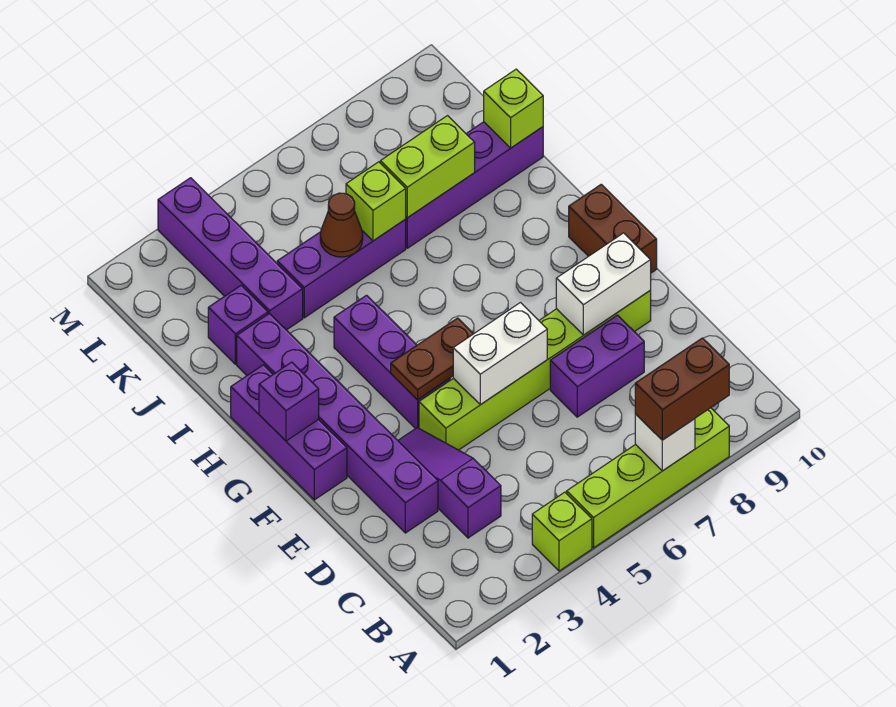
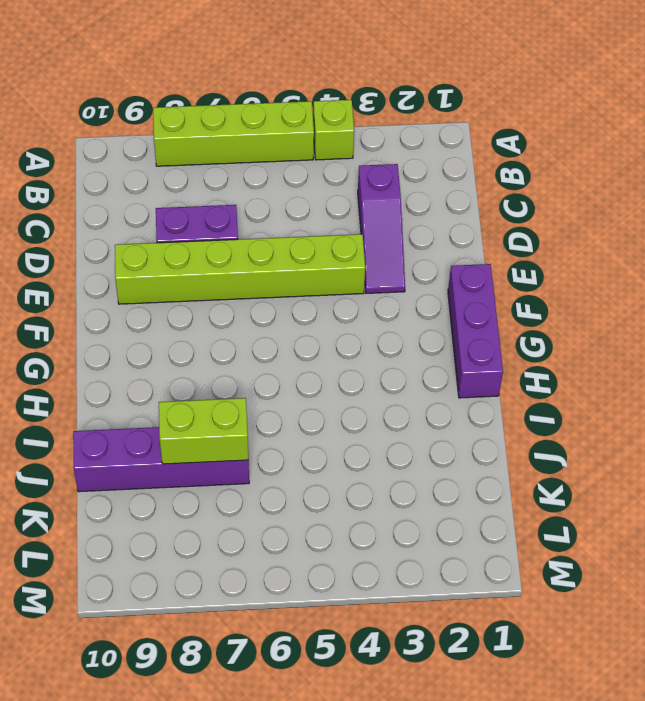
none -> purple 1x6 brick [237,313,438,533]
none -> purple 1x3 brick [334,295,450,429]
none -> brown 1x2 brick [569,184,657,273]

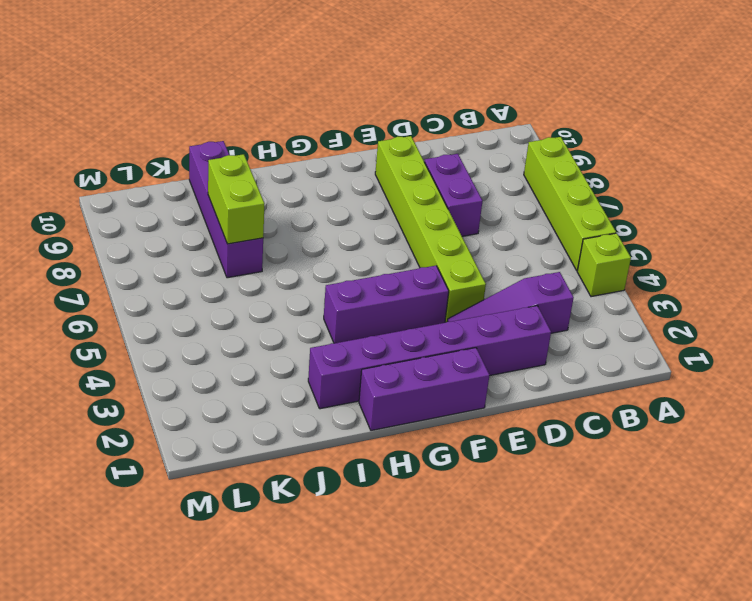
none -> brown 1x2 brick [569,184,657,273]
none -> purple 1x1 brick [208,285,268,364]
none -> purple 1x4 brick [158,178,303,330]

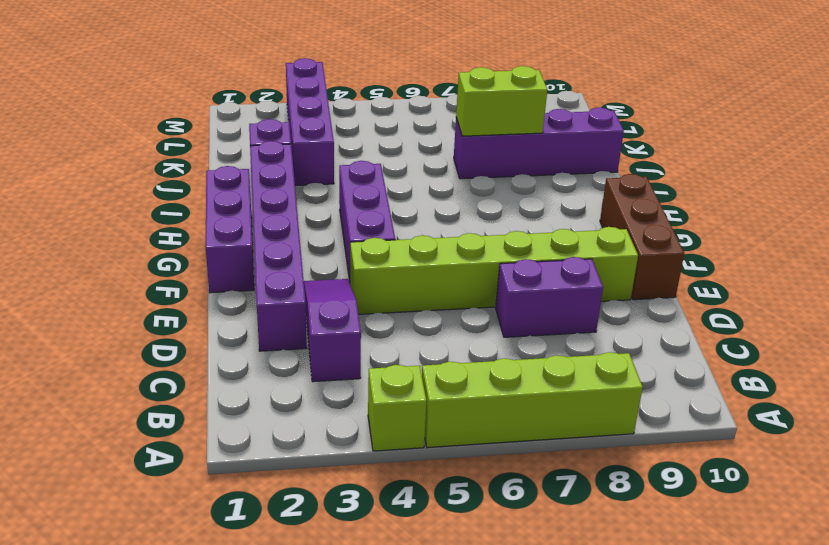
brown 1x3 brick [600,174,684,300] -> brown 1x2 brick [569,184,657,273]
none -> purple 1x3 brick [277,219,406,318]
none -> white 1x1 brick [635,414,695,471]
none -> white 1x2 brick [453,303,547,405]

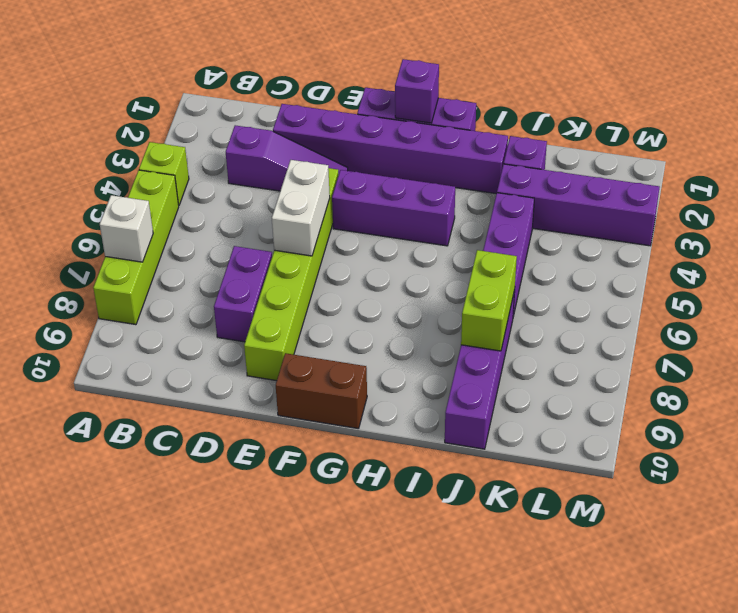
none -> white 1x2 brick [556,233,651,335]
none -> brown 1x2 plate [391,318,473,400]
none -> brown 1x1 cone [320,193,363,257]

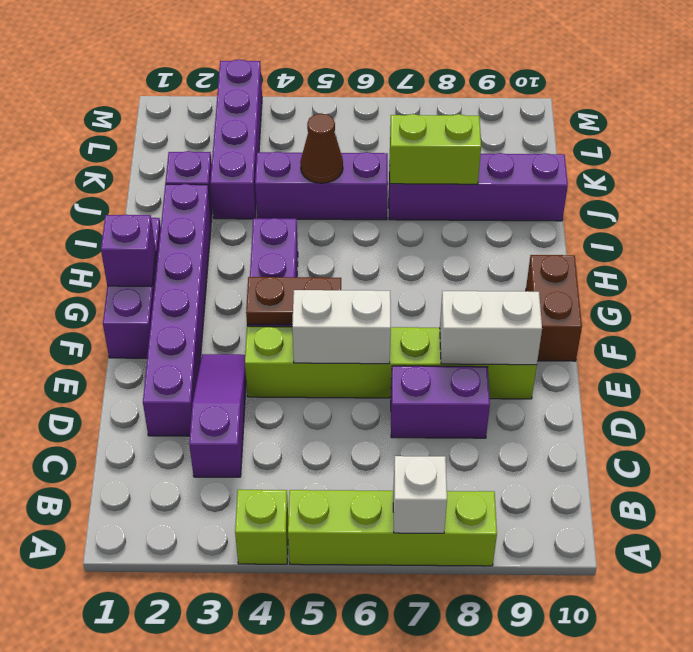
none -> lime 1x1 brick [346,162,406,241]
none -> lime 1x1 brick [484,69,543,148]
none -> brown 1x2 brick [635,338,729,440]

